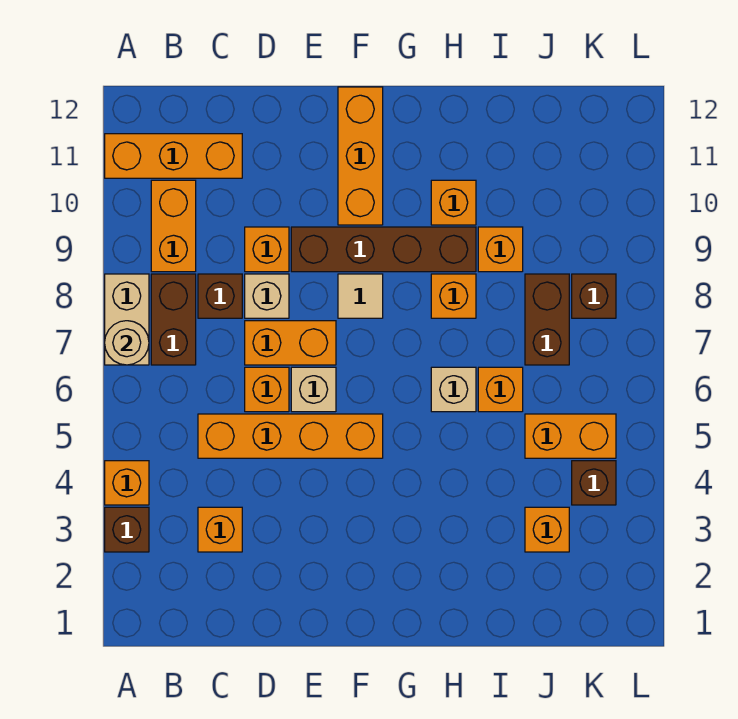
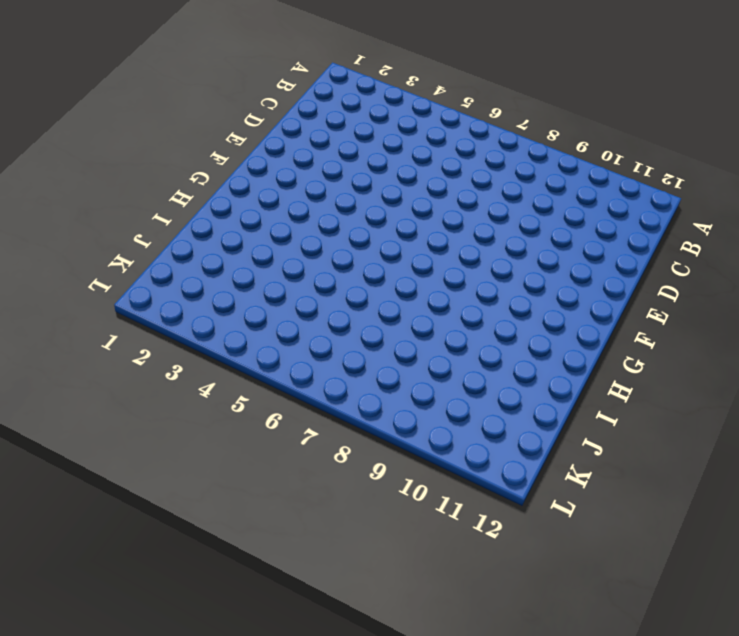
none -> brown 1x1 brick [105,507,149,552]
none -> orange 1x1 brick [105,461,149,505]
none -> tan 1x2 brick [105,274,149,365]

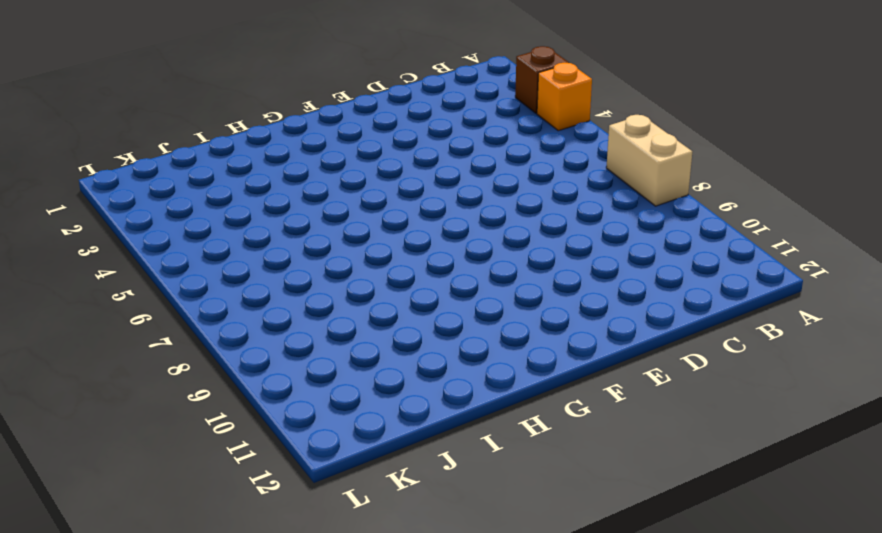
none -> orange 1x3 brick [105,134,242,178]
none -> brown 1x2 brick [151,274,196,365]
none -> orange 1x2 brick [151,180,196,272]

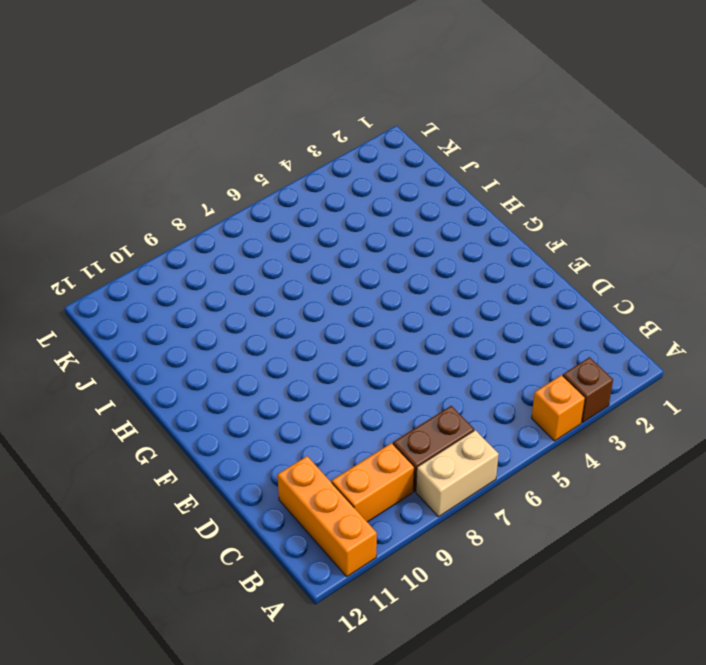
none -> orange 1x1 brick [198,507,242,552]
none -> orange 1x4 brick [198,414,383,458]
none -> brown 1x1 brick [198,274,242,318]

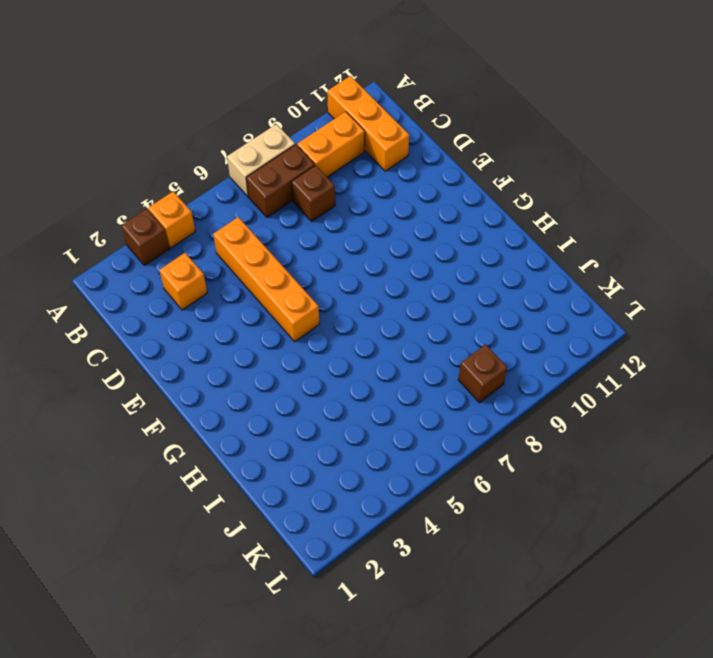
none -> orange 1x1 brick [245,367,289,412]
none -> orange 1x2 brick [245,321,336,365]
none -> tan 1x1 brick [245,274,289,318]

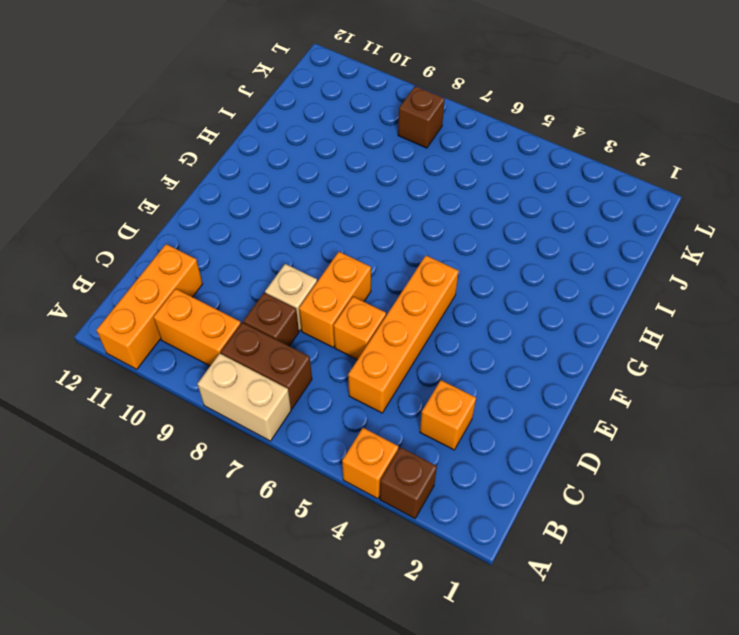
none -> orange 1x1 brick [245,227,289,272]
none -> tan 1x1 brick [291,367,336,412]
none -> brown 1x4 brick [291,227,476,272]

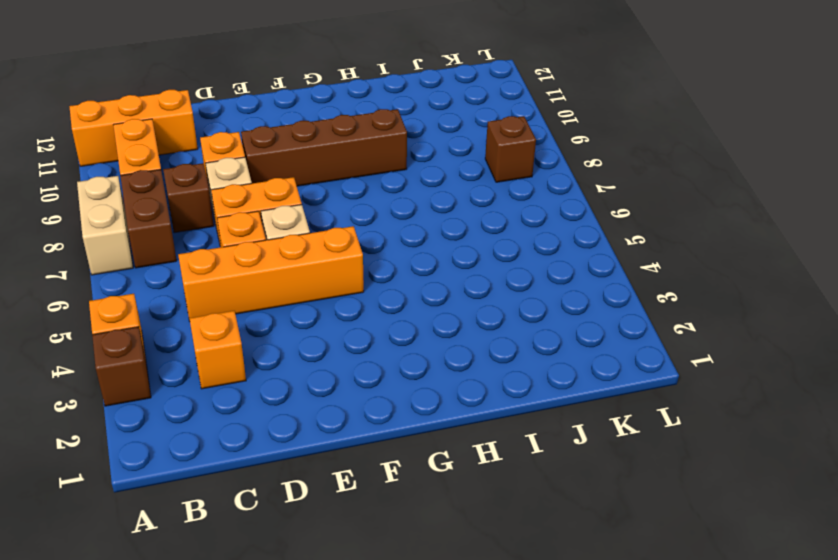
none -> tan 1x1 tile [338,274,383,318]
none -> orange 1x3 brick [338,87,383,225]
none -> tan 1x1 brick [431,367,476,412]

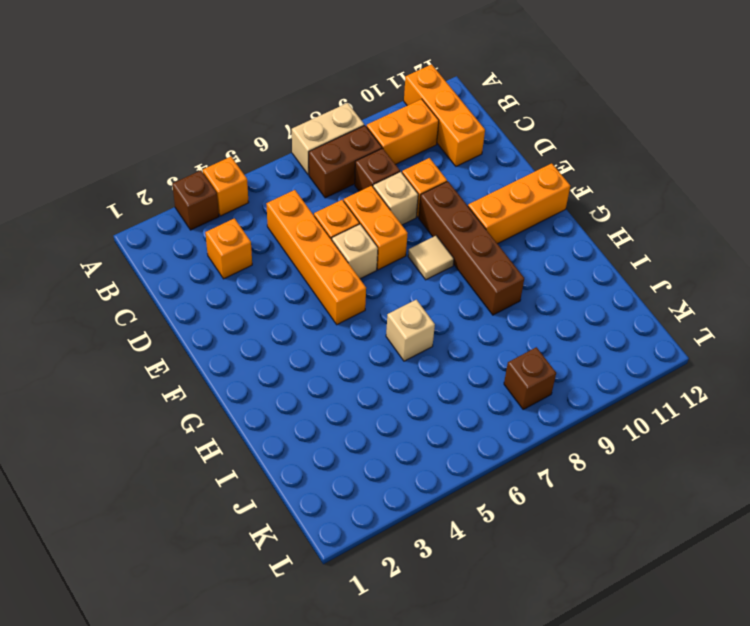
none -> orange 1x1 brick [431,274,476,318]
none -> orange 1x1 brick [431,180,476,225]
none -> orange 1x1 brick [478,367,523,412]

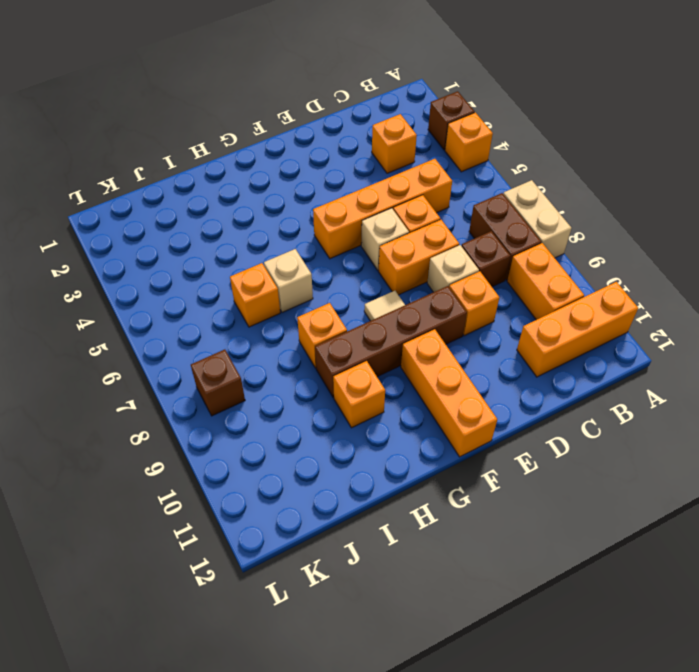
none -> orange 1x1 brick [478,227,523,272]
none -> orange 1x1 brick [525,507,569,552]
none -> orange 1x2 brick [525,414,616,458]

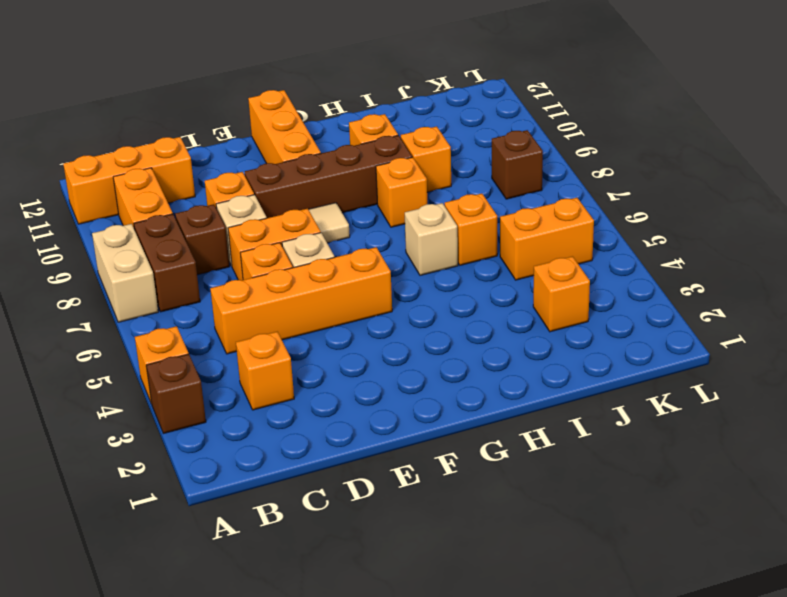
none -> brown 1x2 brick [525,274,569,365]
none -> brown 1x1 brick [572,461,616,505]
none -> tan 1x1 round brick [105,321,149,365]

